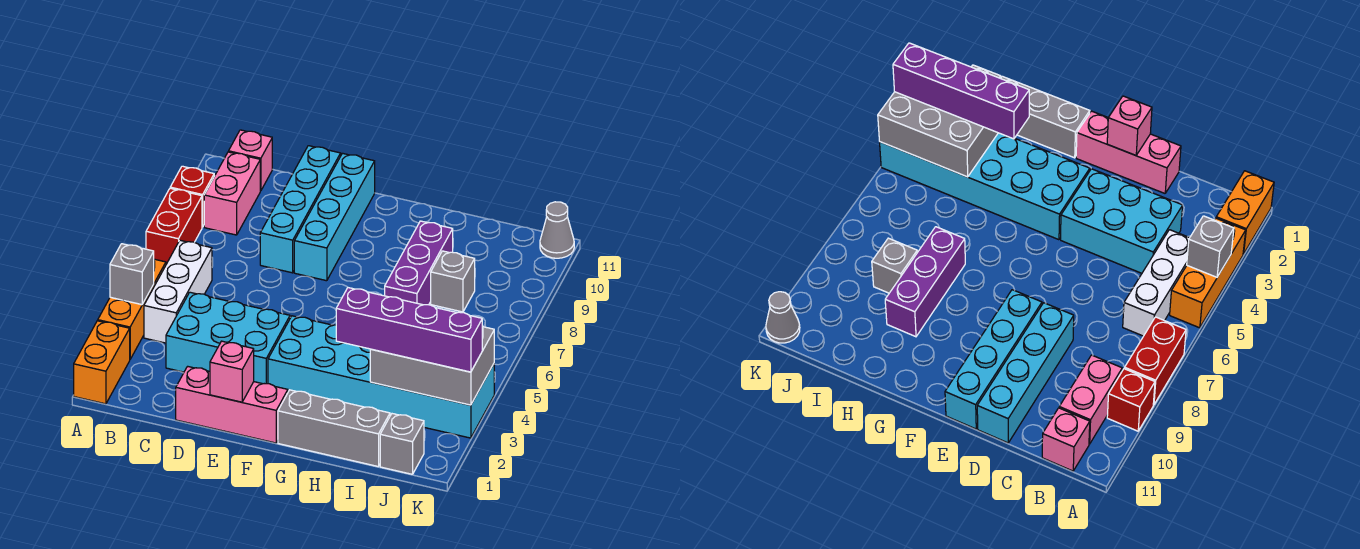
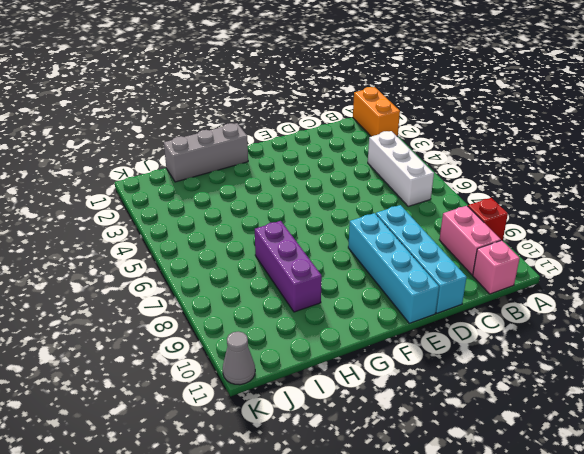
none -> orange 1x3 brick [98,259,166,359]
none -> red 1x2 brick [146,188,202,264]
none -> cyan 2x3 brick [166,292,290,384]

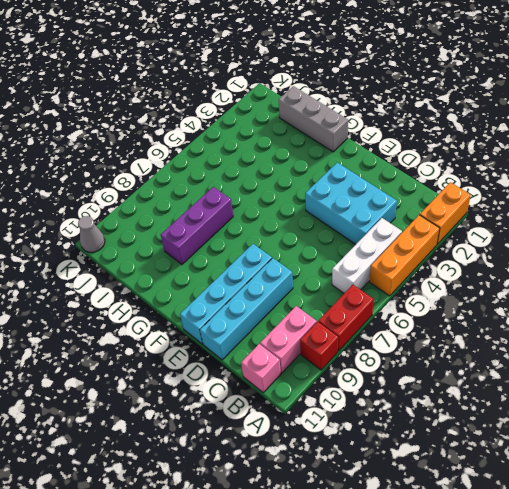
none -> pink 1x3 brick [176,366,288,443]
none -> cyan 2x6 brick [268,316,494,438]
none -> grey 1x1 brick [431,251,475,312]

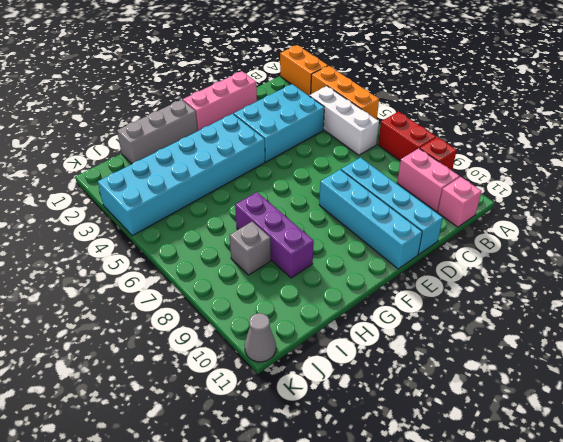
none -> grey 1x1 brick [380,414,424,474]
none -> grey 1x1 brick [110,244,154,305]
none -> pink 1x1 brick [210,341,254,402]

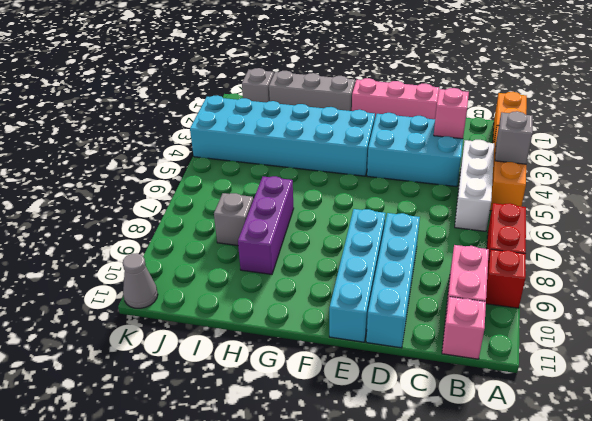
pink 1x1 brick [434,88,469,139] -> pink 1x1 brick moved to [210,341,254,402]
none -> grey 2x3 brick [370,327,494,405]
none -> purple 1x4 brick [336,288,482,372]

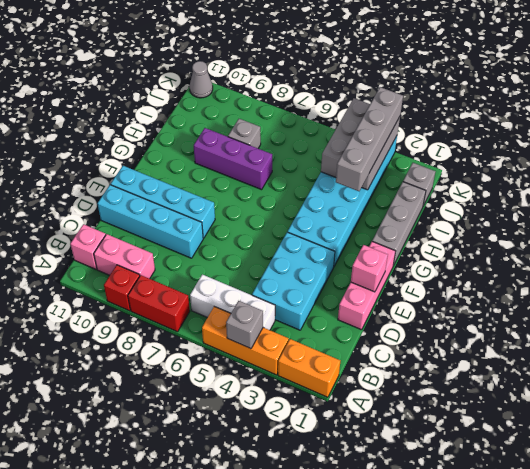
grey 1x4 brick [336,87,403,191] -> purple 1x4 brick [336,288,482,372]

